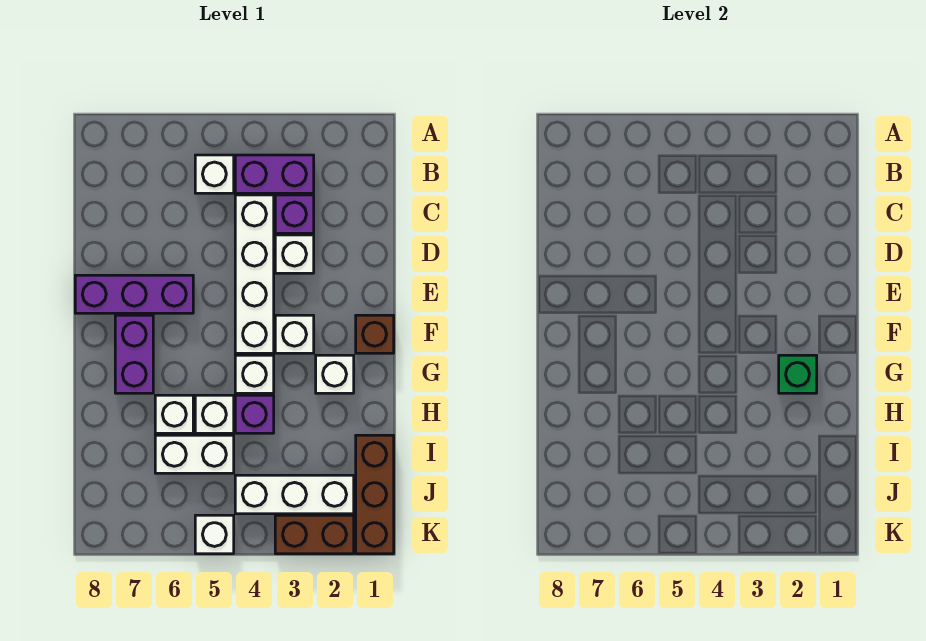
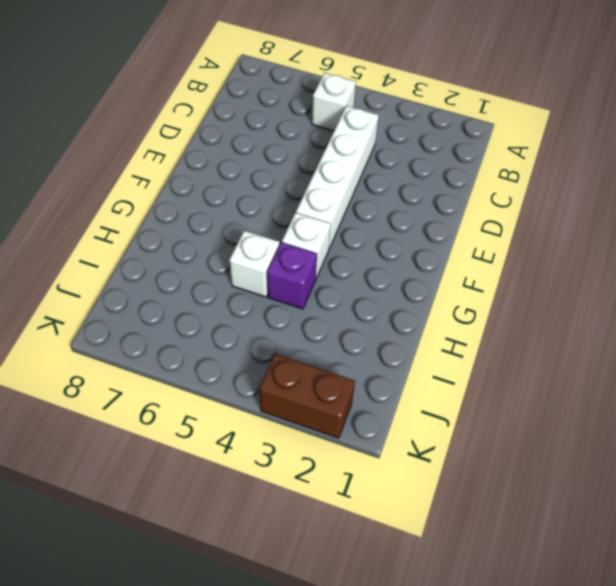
none -> purple 1x2 brick [235,155,314,193]
none -> purple 1x1 brick [275,195,314,233]
none -> white 1x1 brick [275,235,314,273]

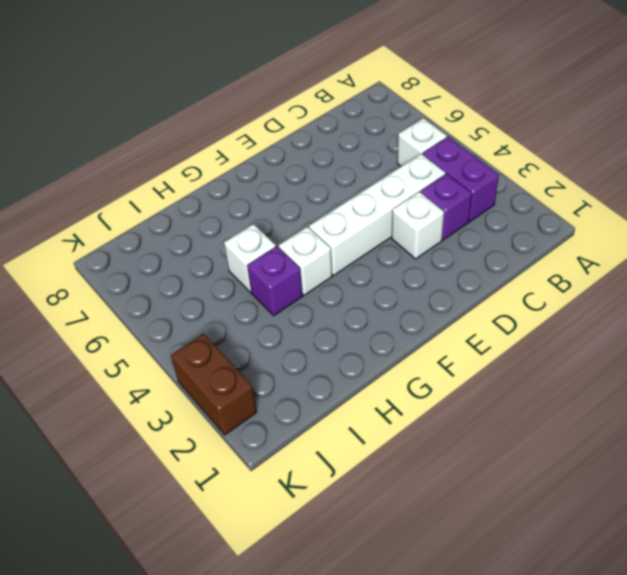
none -> purple 1x3 brick [75,275,193,313]
none -> brown 1x1 brick [356,315,394,353]
none -> white 1x1 brick [275,315,314,353]

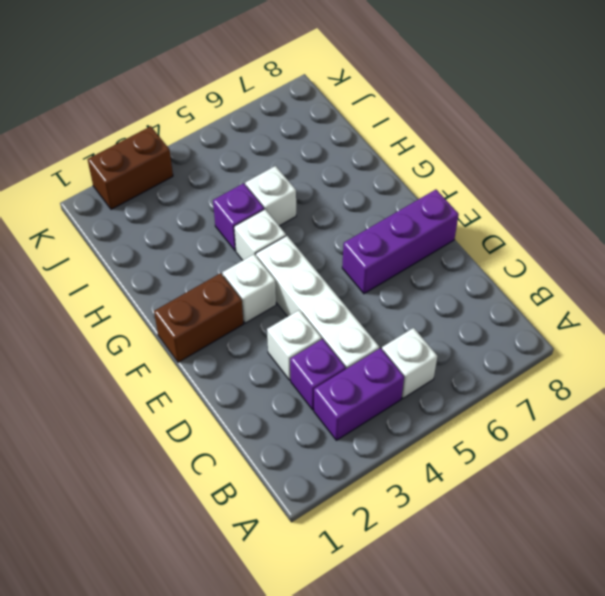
brown 1x2 brick [154,273,243,362] -> brown 1x1 brick [356,315,394,353]
none -> purple 1x2 brick [115,315,153,393]
none -> white 1x1 brick [316,355,354,393]
none -> white 1x1 brick [155,395,193,433]

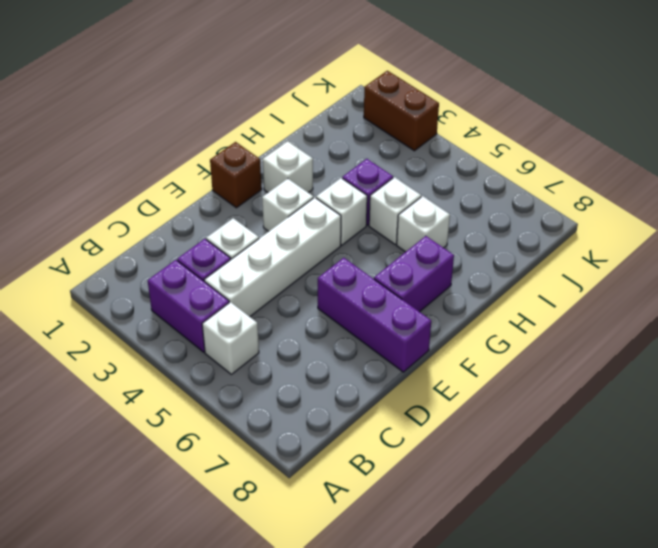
none -> brown 1x3 brick [356,435,394,554]
none -> white 1x2 brick [155,435,234,473]
none -> white 1x3 brick [235,475,354,514]

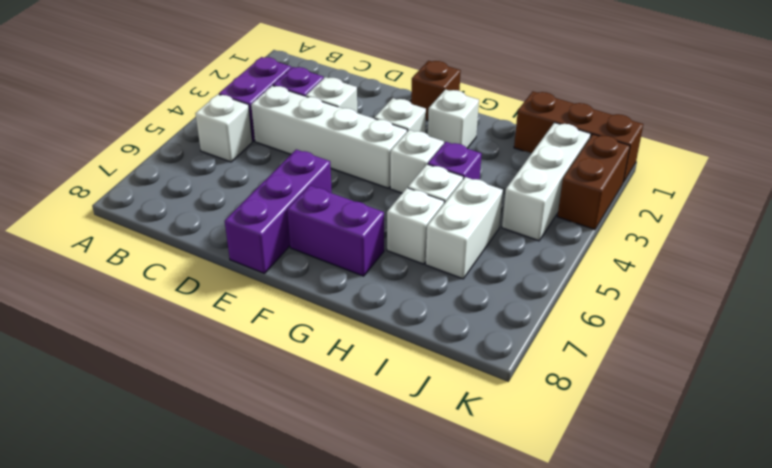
none -> white 1x1 brick [195,515,234,554]
none -> green 1x1 brick [779,355,817,393]

